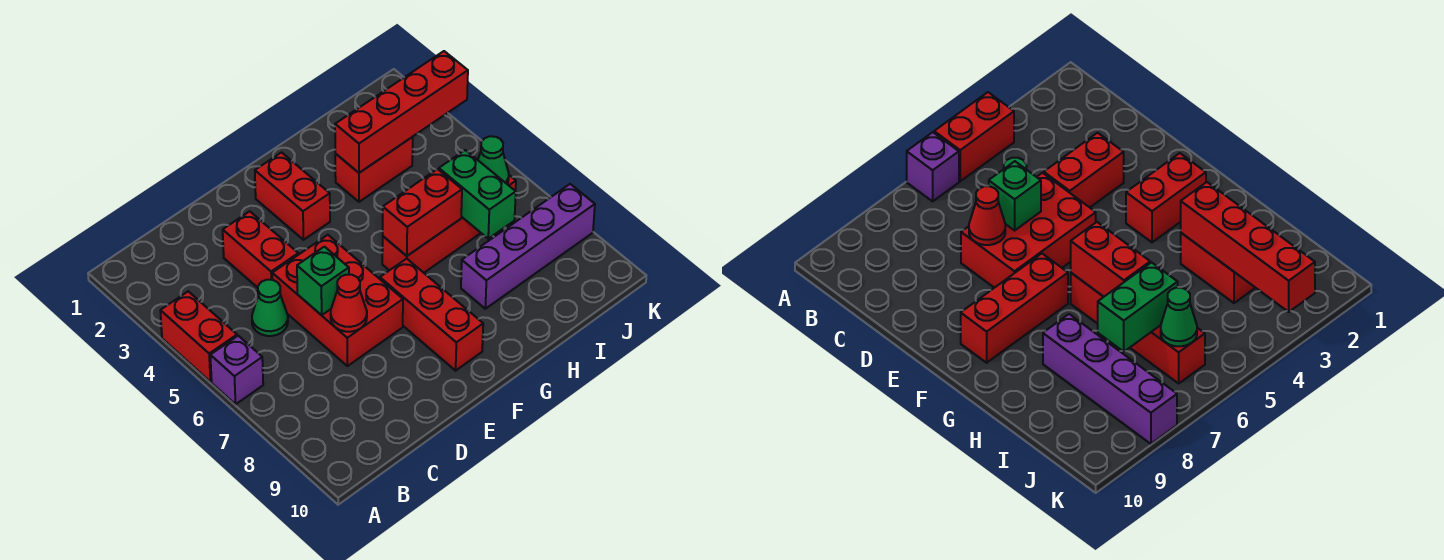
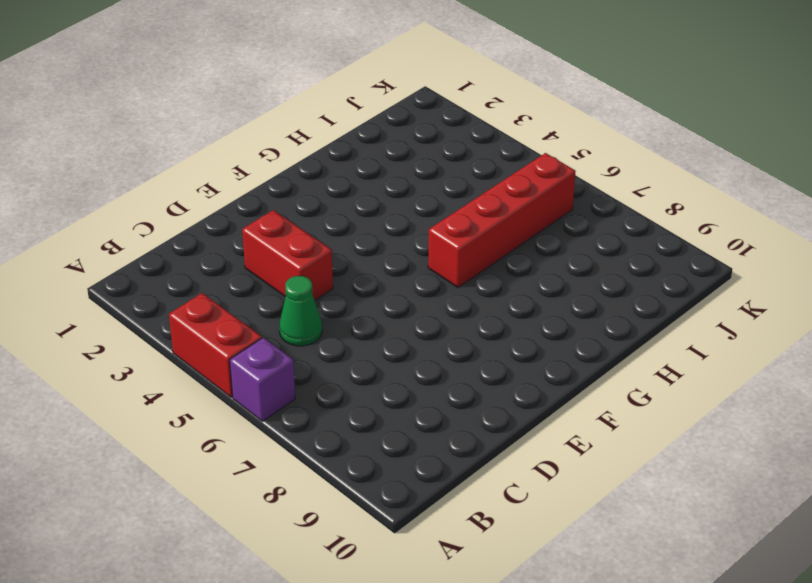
none -> red 2x3 brick [272,235,403,366]
none -> red 1x2 brick [255,152,330,240]
none -> red 1x3 brick [380,259,483,371]

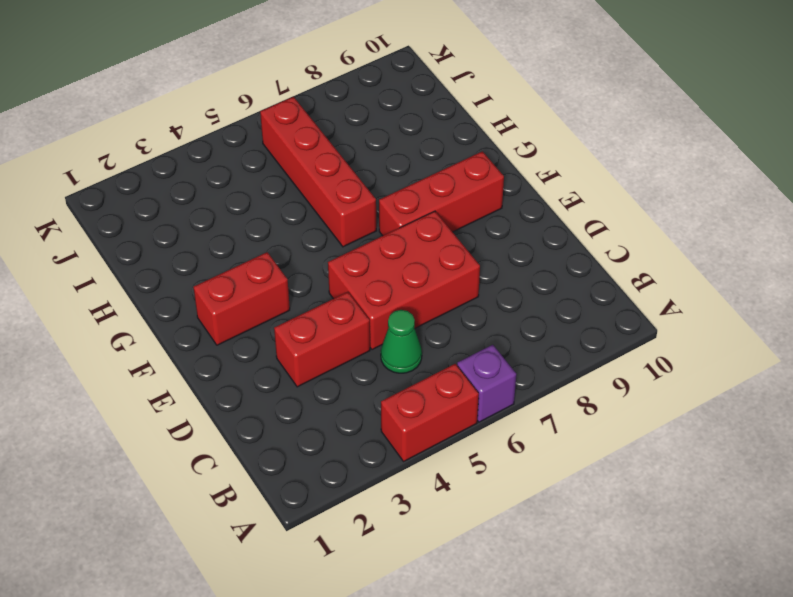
none -> red 1x2 brick [335,137,413,202]
none -> purple 1x4 brick [461,184,595,309]
none -> green 1x1 brick [297,247,349,315]

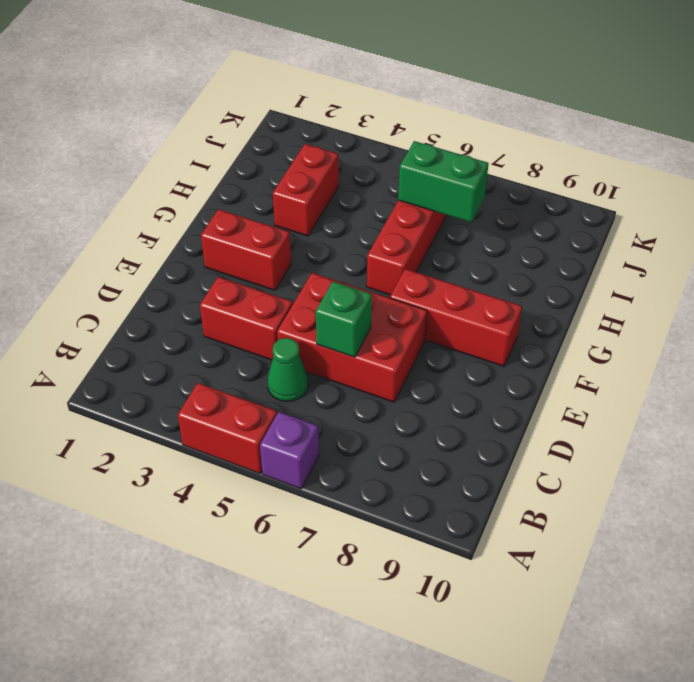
none -> purple 1x4 brick [461,184,595,309]
none -> red 1x1 cone [331,275,367,332]
none -> red 1x2 brick [383,169,462,256]

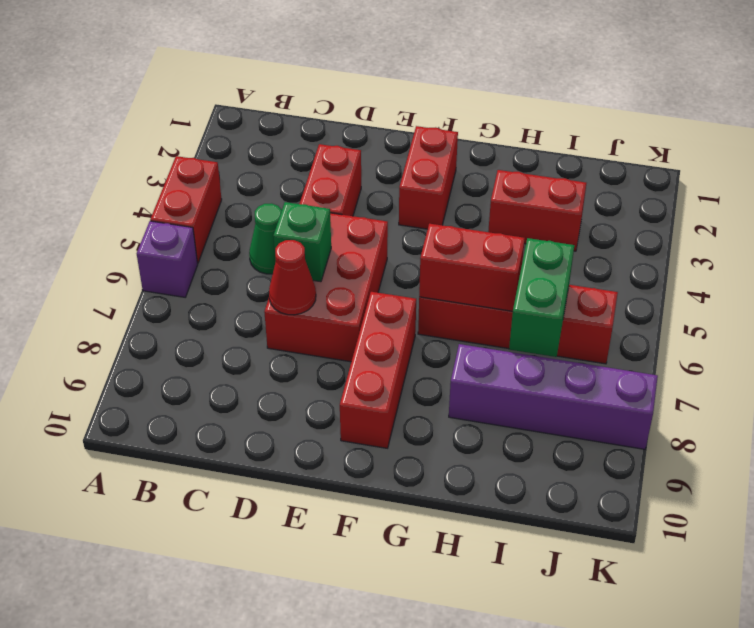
none -> red 1x4 brick [335,51,468,173]
none -> green 1x1 cone [478,136,509,184]

